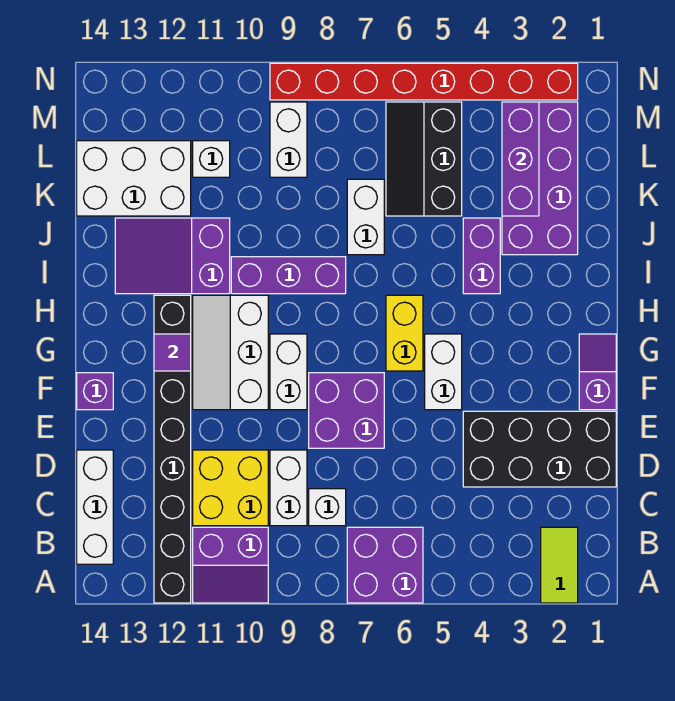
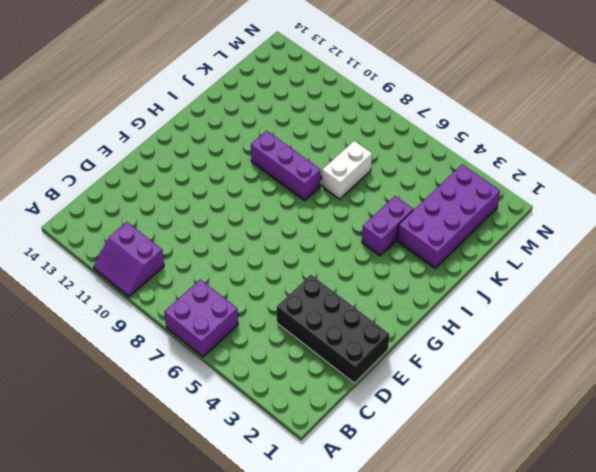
none -> lime 1x2 tile [541,527,578,603]
none -> black 1x8 brick [154,295,191,603]
none -> white 1x3 brick [77,450,113,564]

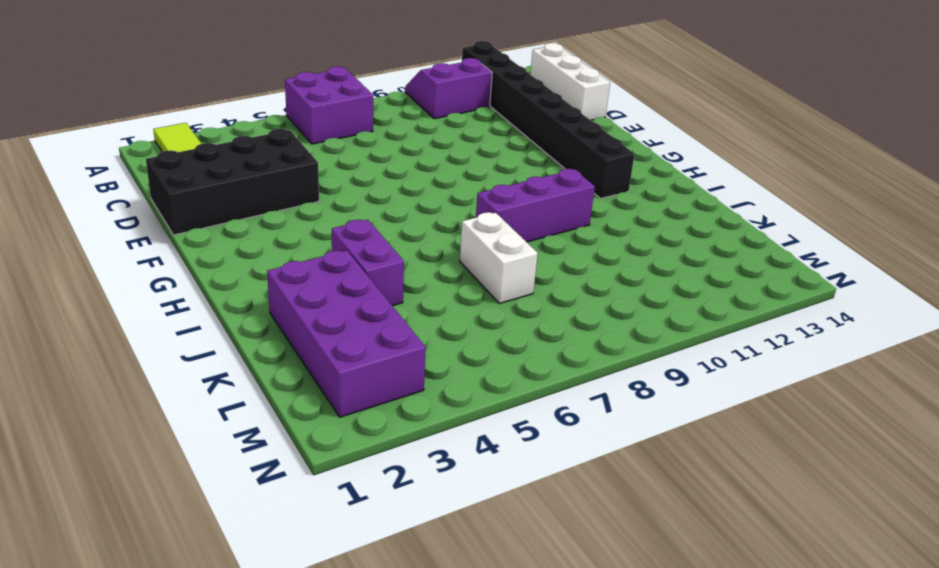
none -> white 1x1 brick [309,489,346,526]
none -> white 1x2 brick [270,450,307,526]
none -> yellow 2x2 brick [193,450,268,526]

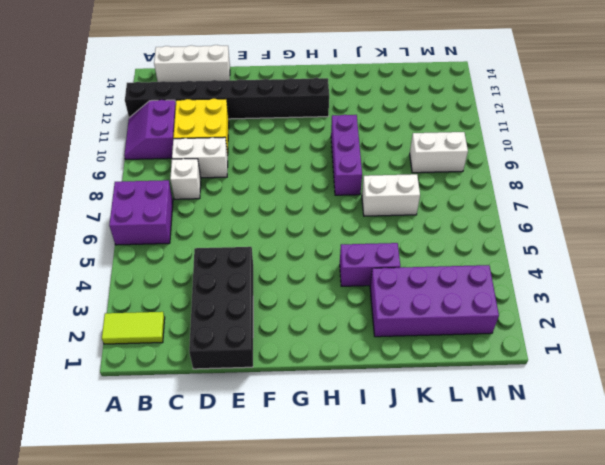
none -> purple 2x2 brick [309,373,384,448]
none -> purple 1x2 slope [579,334,616,410]
none -> white 1x2 brick [425,334,462,410]

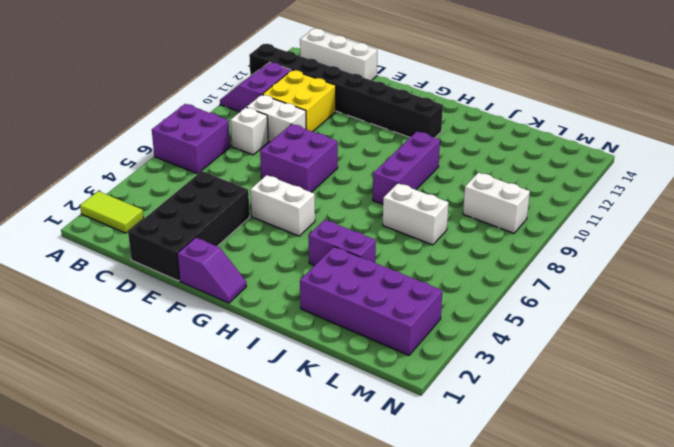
none -> white 1x2 brick [270,334,307,410]
none -> white 2x3 slope [193,295,268,410]
none -> purple 1x1 brick [77,373,113,410]

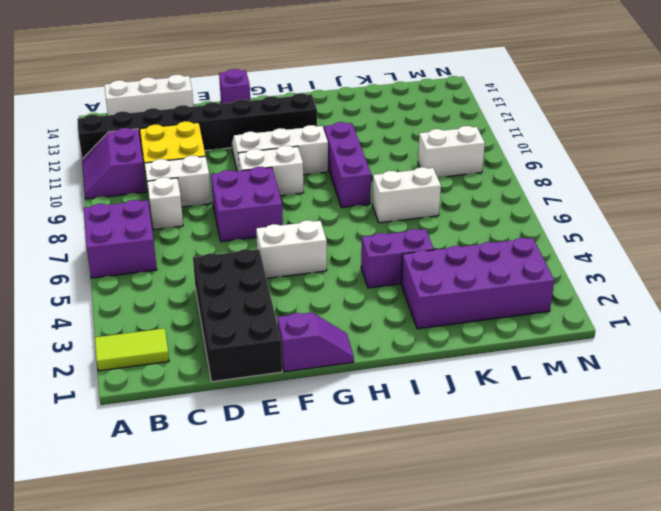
none -> yellow 1x2 brick [386,295,423,371]
none -> purple 2x3 slope [115,218,230,294]
none -> black 2x3 slope [386,102,462,216]

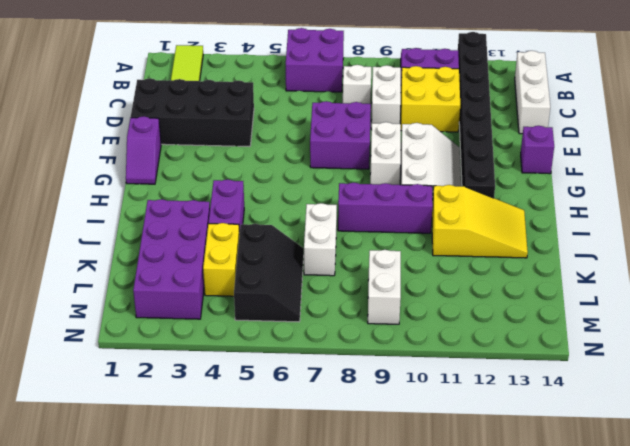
yellow 2x3 slope [432,185,528,258] -> purple 2x3 slope [115,218,230,294]
yellow 1x2 brick [203,223,240,296] -> yellow 1x2 brick moved to [386,295,423,371]
none -> white 1x2 brick [425,334,462,410]
none -> white 2x3 brick [77,141,191,216]
none -> white 1x1 brick [193,141,230,177]

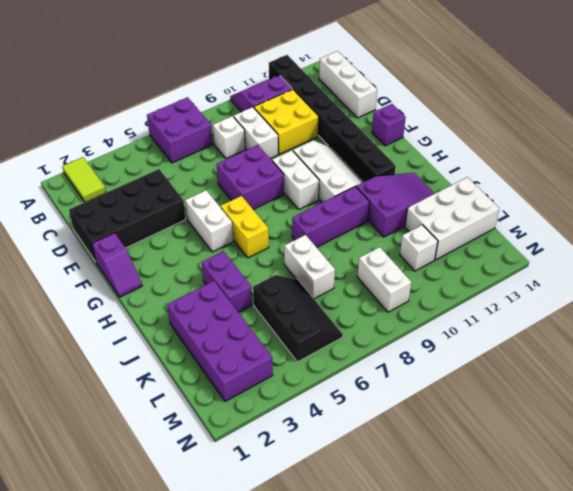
none -> red 1x8 brick [270,63,578,100]
none -> purple 1x1 tile [154,334,191,371]
none -> purple 1x3 brick [502,102,539,216]

